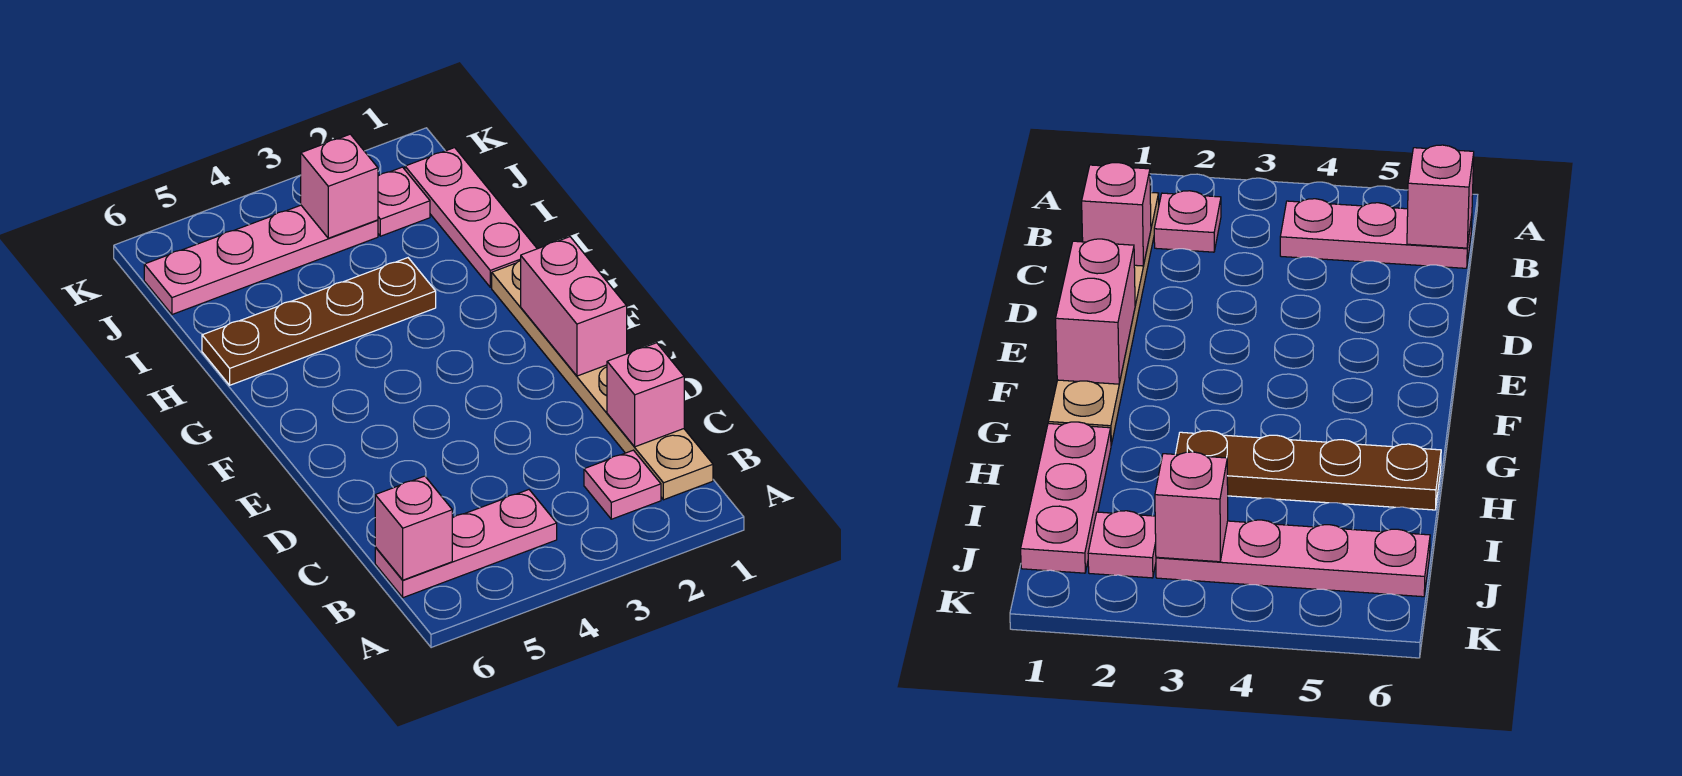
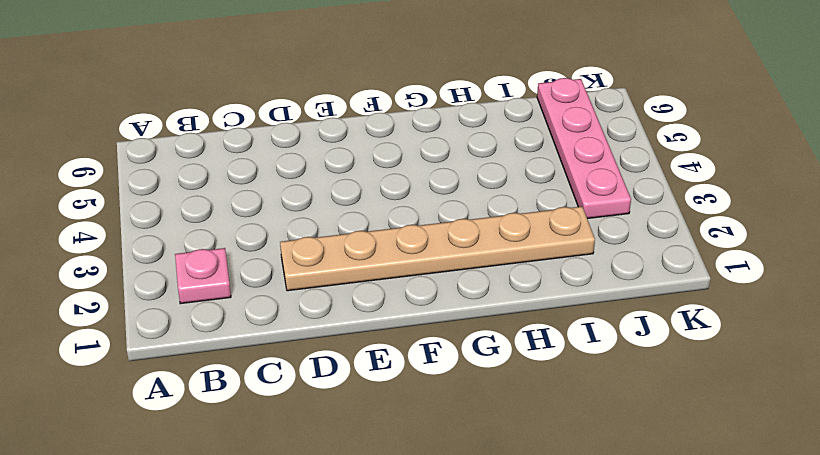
tan 1x6 plate [280,207,595,291] -> tan 1x6 plate moved to [492,260,713,500]
none -> pink 1x3 plate [375,490,557,598]
none -> pink 1x3 plate [405,148,537,287]

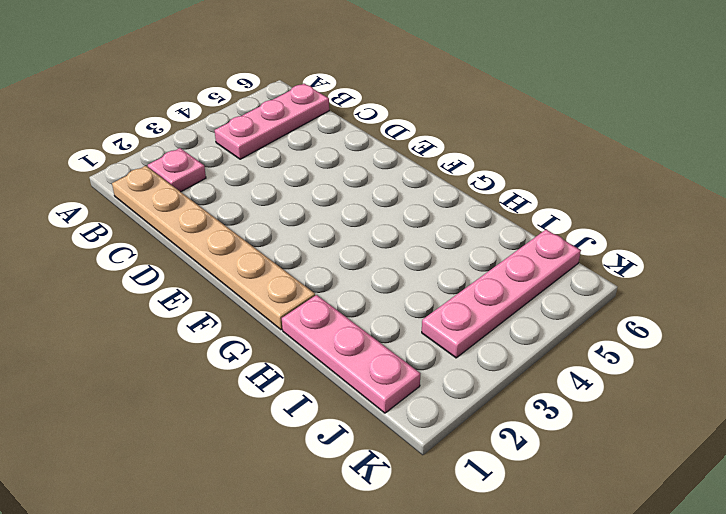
none -> brown 1x4 plate [202,258,436,385]
none -> pink 1x1 plate [378,167,430,236]

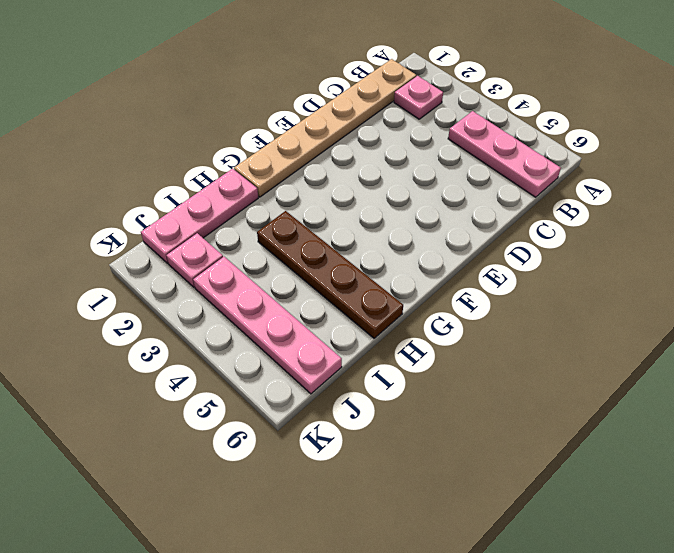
none -> pink 1x1 brick [375,476,452,580]
none -> pink 1x1 brick [607,343,684,447]

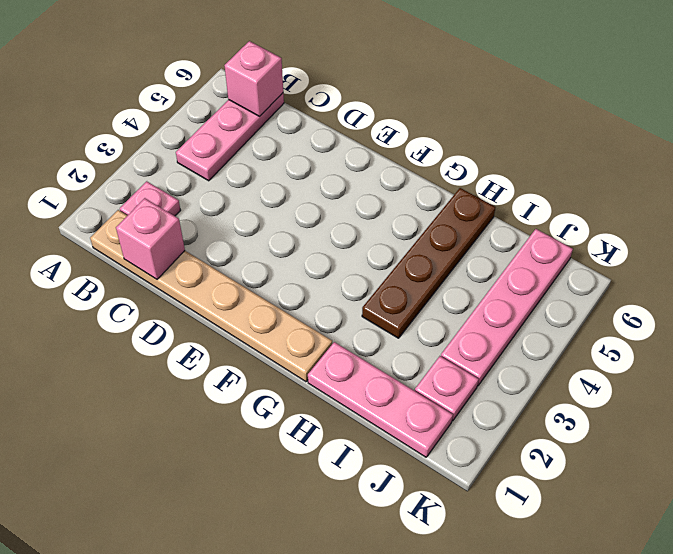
none -> pink 1x2 brick [521,237,627,376]
none -> pink 1x1 brick [301,134,378,238]

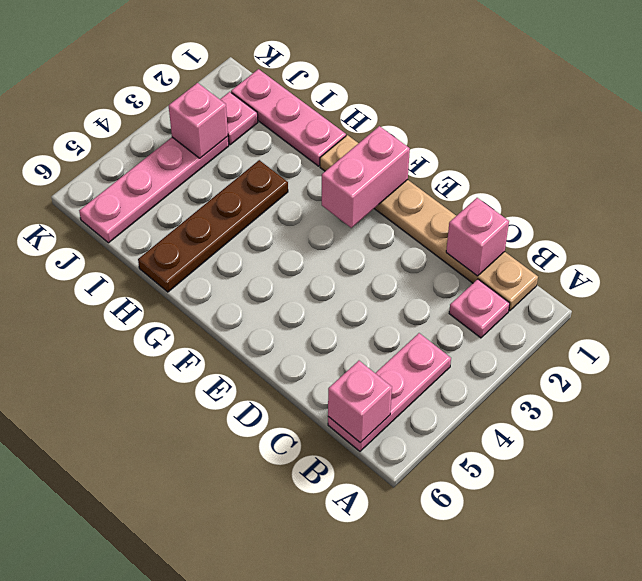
pink 1x2 brick [322,126,410,228] -> pink 1x2 brick turned to [521,237,627,376]

